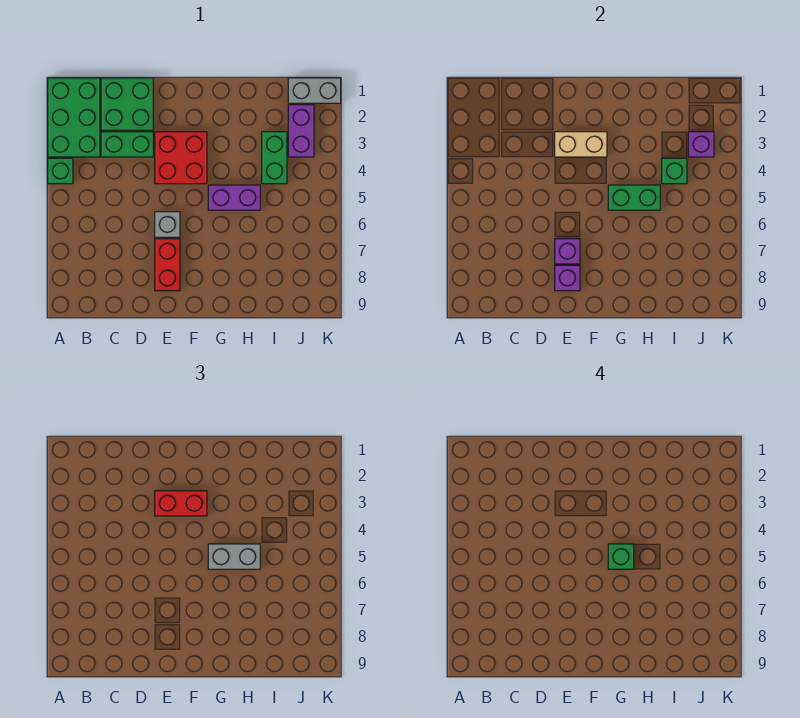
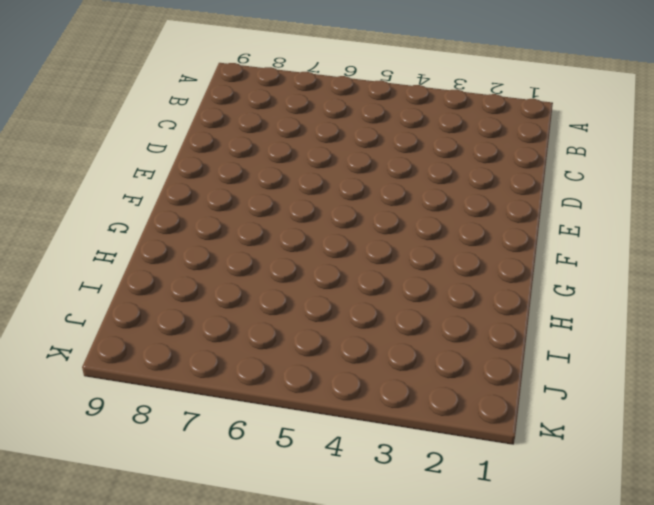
none -> green 2x3 brick [48,78,100,157]
none -> green 1x1 brick [48,158,73,184]
none -> green 2x2 brick [101,78,153,130]

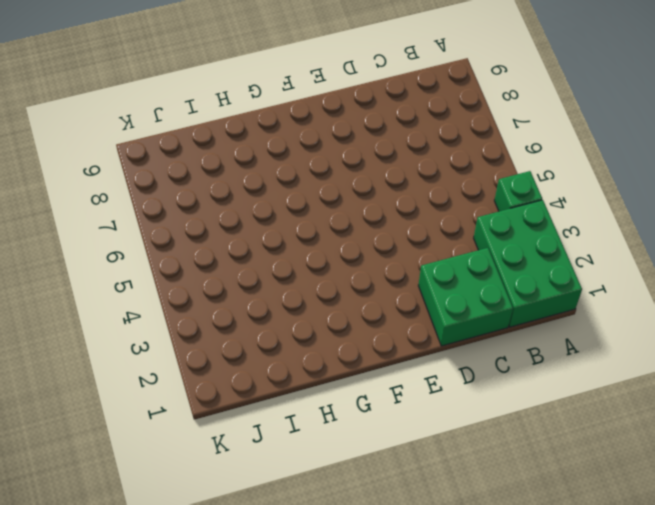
none -> green 1x2 brick [101,132,153,157]
none -> red 2x2 brick [155,132,207,184]
none -> grey 1x1 brick [155,212,180,237]

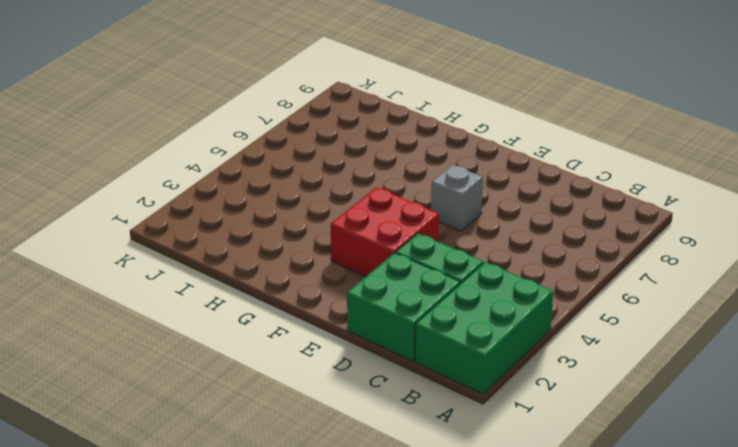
none -> green 1x1 brick [48,158,73,184]
none -> red 1x2 brick [155,239,180,291]
none -> purple 1x2 brick [208,185,260,210]

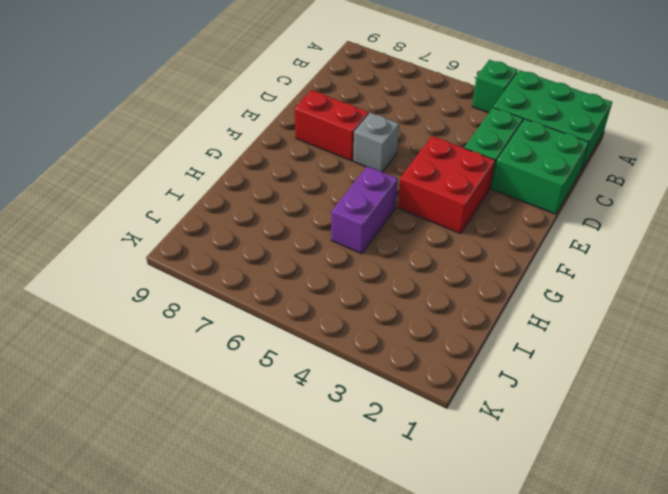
none -> green 1x2 brick [262,132,287,184]
none -> grey 1x2 brick [288,78,341,103]
none -> purple 1x2 brick [288,105,314,157]

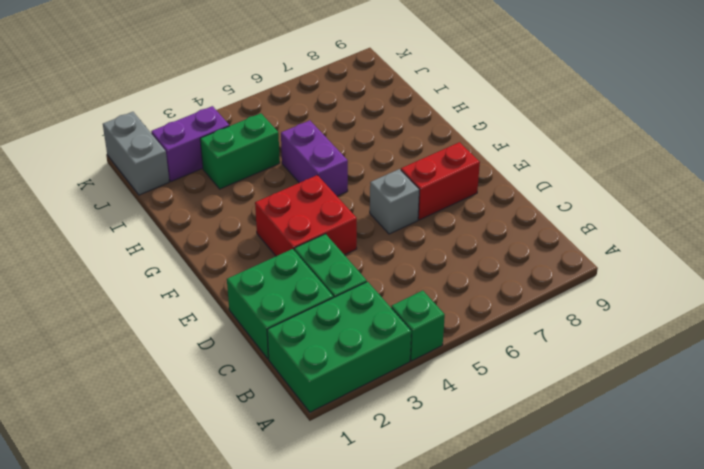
none -> tan 1x2 brick [555,132,607,157]
none -> purple 1x1 brick [555,239,580,264]
none -> purple 1x1 brick [555,265,580,291]

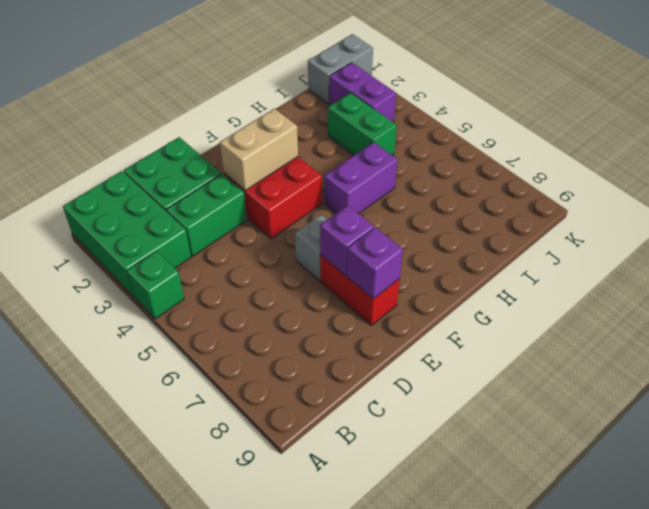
none -> green 1x2 brick [608,185,660,210]
none -> green 1x1 brick [662,158,687,184]
none -> purple 1x1 brick [688,132,714,157]

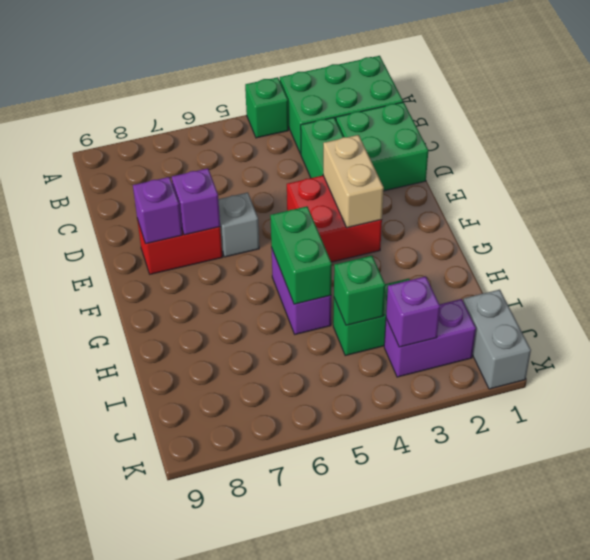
none -> red 1x2 brick [155,491,207,516]
none -> grey 1x2 brick [208,544,260,569]
none -> green 1x1 brick [608,544,634,569]

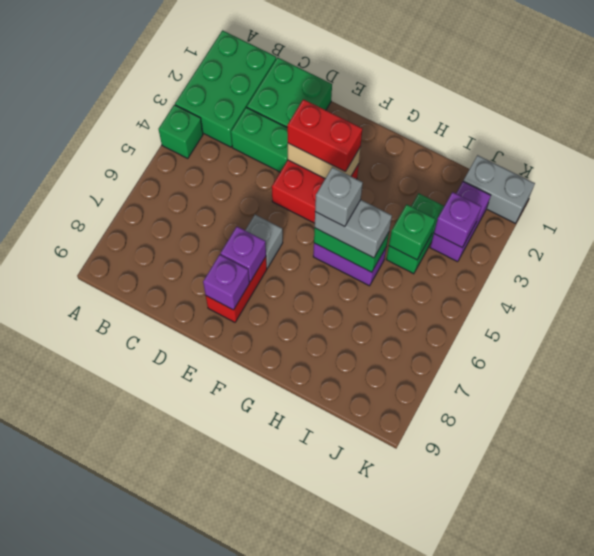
grey 1x1 brick [315,167,363,227] -> green 1x1 brick [608,544,634,569]

